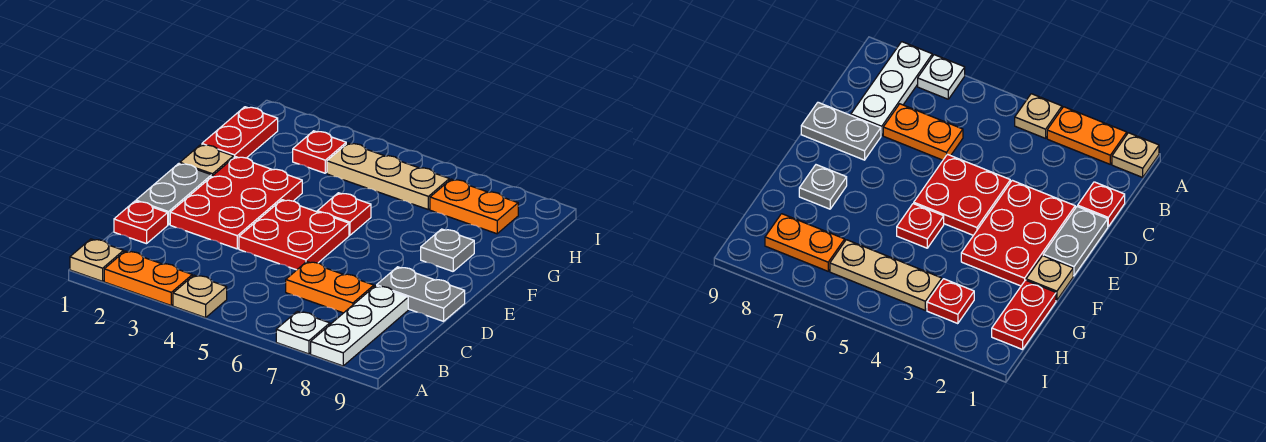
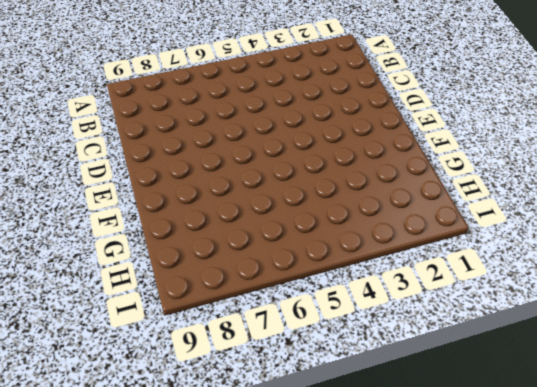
none -> tan 1x1 plate [70,239,124,281]
none -> orange 1x2 plate [104,251,192,305]
none -> tan 1x1 plate [173,275,227,318]

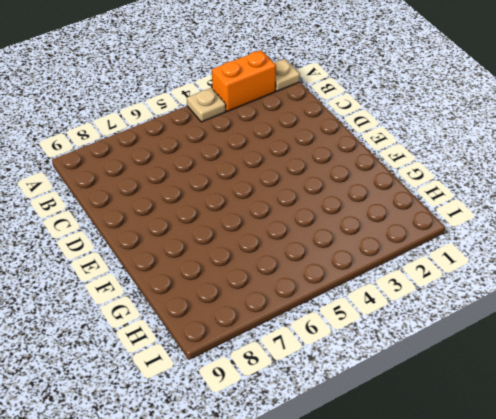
orange 1x2 brick [212,50,276,111] -> orange 1x2 plate [104,251,192,305]
none -> white 1x1 plate [276,311,330,354]
none -> white 1x3 plate [311,286,408,366]
none -> red 1x1 plate [114,201,168,244]

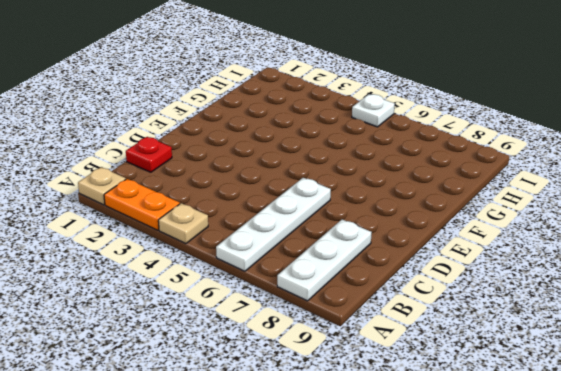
white 1x4 plate [216,178,331,271] -> orange 1x2 plate [286,262,374,313]
white 1x1 plate [352,94,395,127] -> white 1x1 plate moved to [276,311,330,354]
none -> grey 1x2 plate [136,164,212,225]
none -> red 2x3 plate [170,157,302,249]
none -> red 2x2 plate [239,200,349,270]

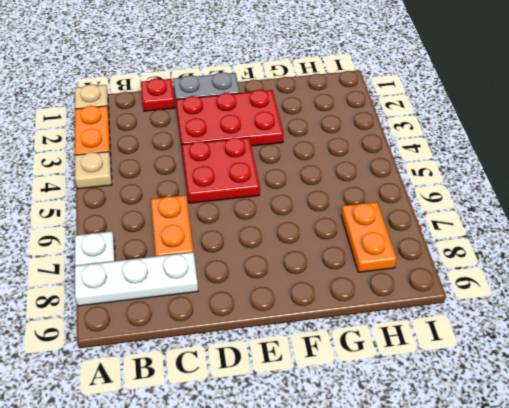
none -> grey 1x2 plate [377,267,465,321]
none -> tan 1x1 plate [180,145,234,176]
none -> red 1x1 plate [317,193,371,235]

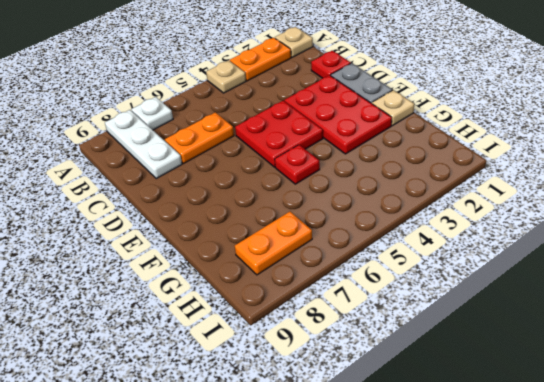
none -> grey 1x2 plate [377,267,465,321]
none -> grey 1x1 plate [421,229,474,271]
none -> red 1x2 plate [202,107,278,158]

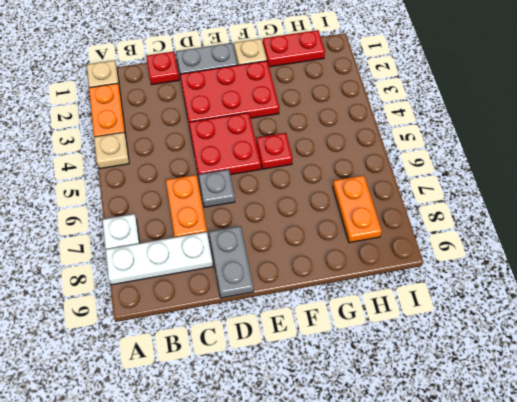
grey 1x1 plate [198,169,235,207] -> grey 1x1 plate moved to [421,229,474,271]
none -> red 1x1 plate [293,131,346,173]
none -> tan 1x3 plate [327,143,449,209]

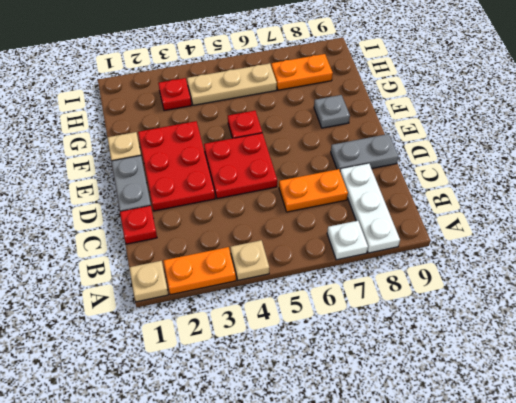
none -> red 1x2 plate [202,107,278,158]

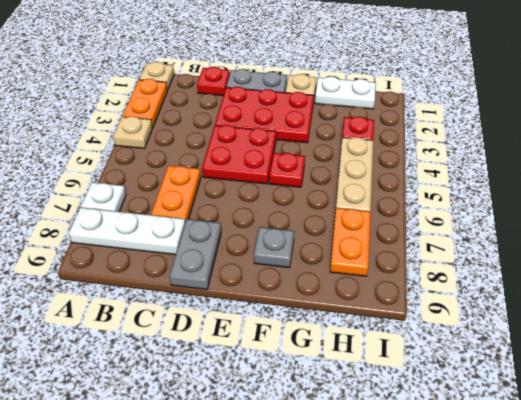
white 1x2 plate [315,77,376,109] -> red 1x2 plate [202,107,278,158]

